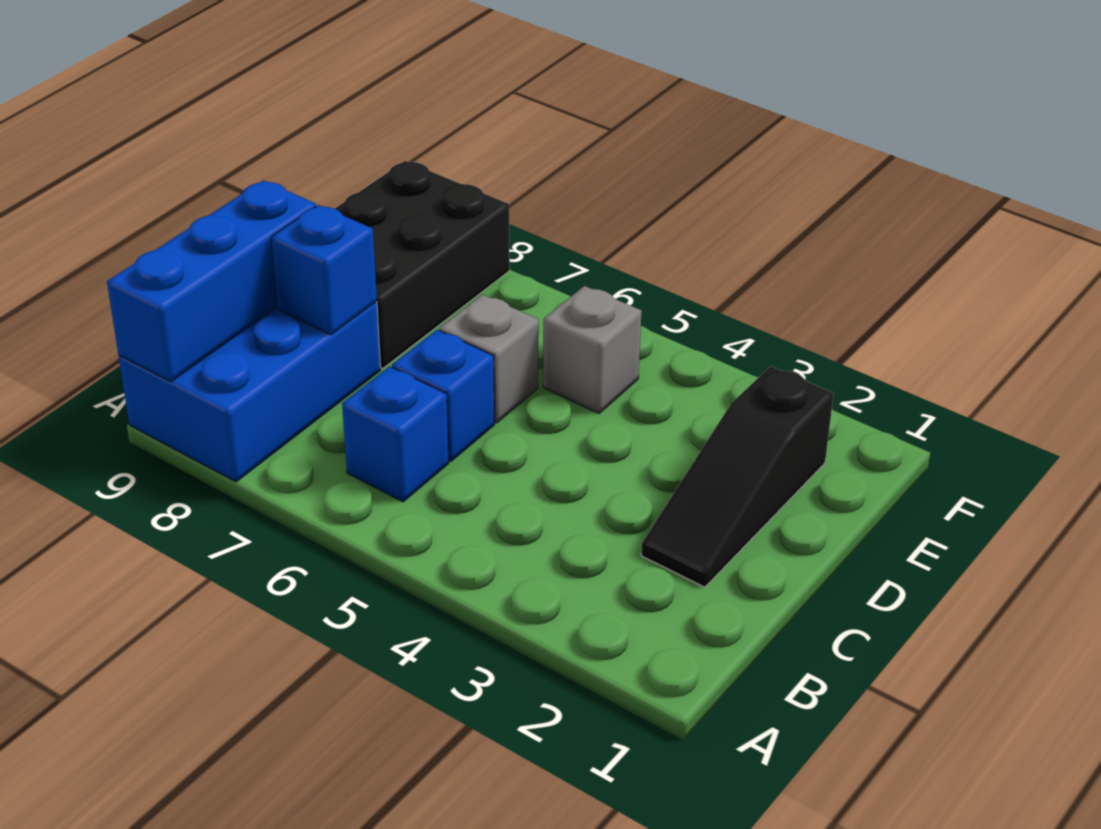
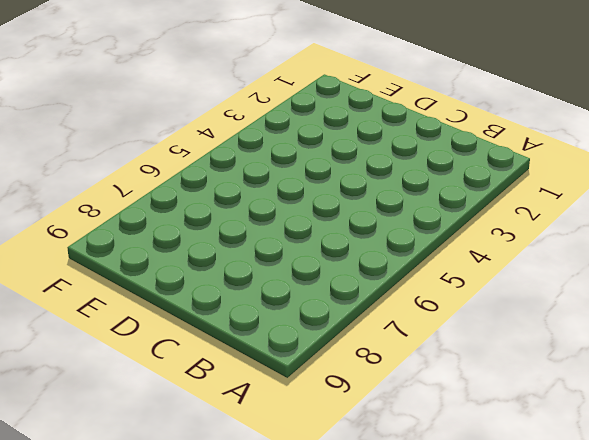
none -> blue 2x3 brick [119,302,381,482]
none -> blue 1x1 brick [342,367,449,502]

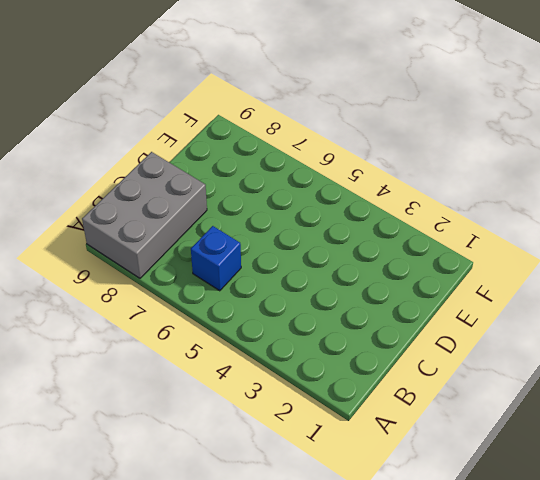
grey 2x3 brick [82,152,207,278] -> blue 2x3 brick [119,302,381,482]
none -> black 1x3 slope [641,366,834,587]
none -> blue 1x1 brick [392,330,494,461]

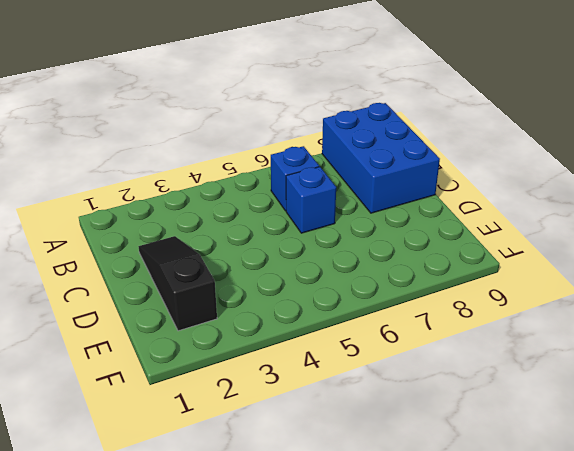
none -> grey 1x1 brick [439,294,539,423]
none -> black 2x3 brick [335,161,510,369]

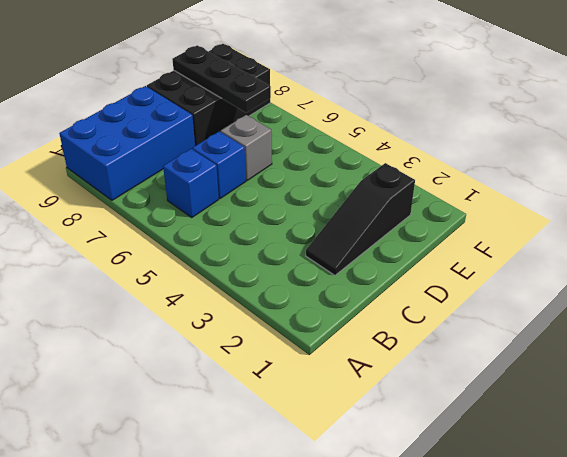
black 1x3 plate [172,45,271,113] -> none
none -> grey 1x1 brick [543,286,642,413]
none -> blue 1x3 brick [107,180,316,382]

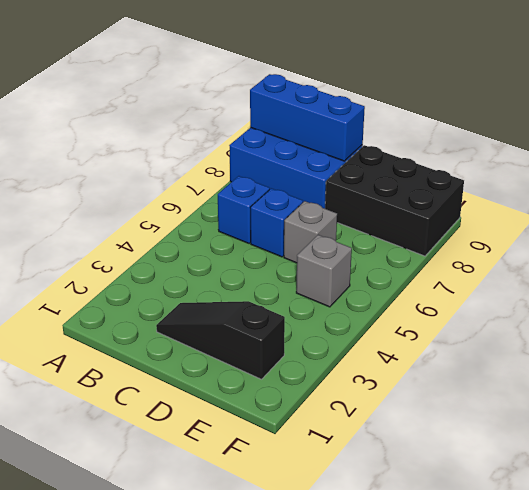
none -> blue 1x1 brick [271,205,377,335]

